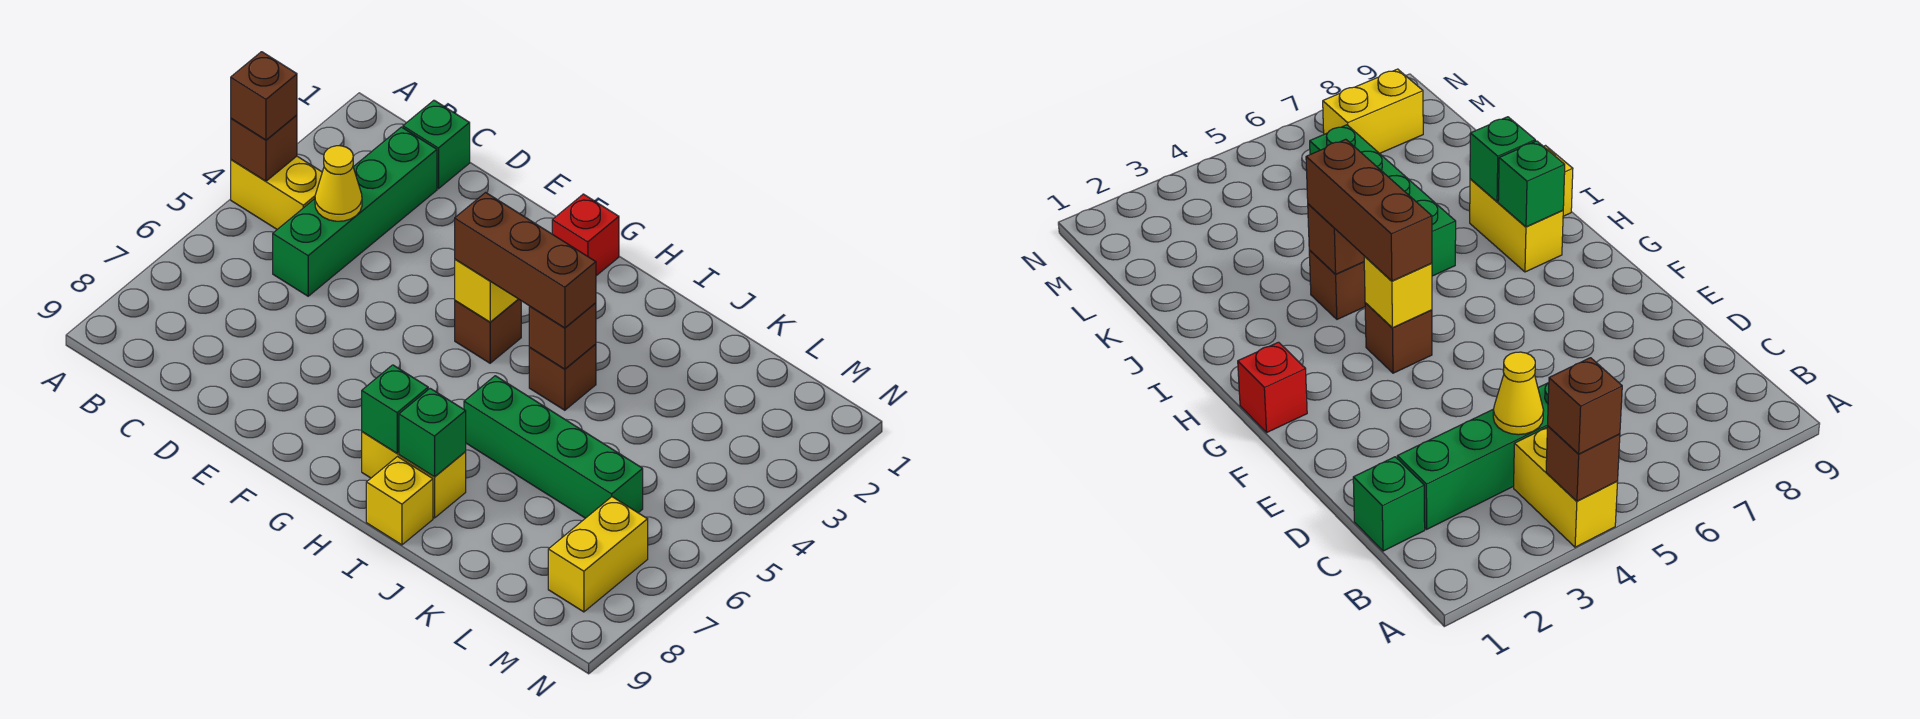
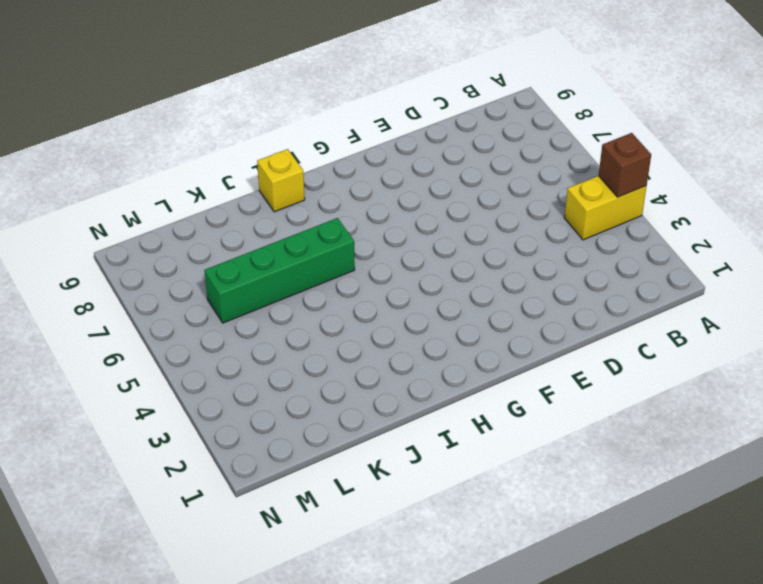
none -> green 1x1 brick [403,100,470,189]
none -> green 1x4 brick [273,127,437,296]
none -> red 1x1 brick [552,194,619,276]

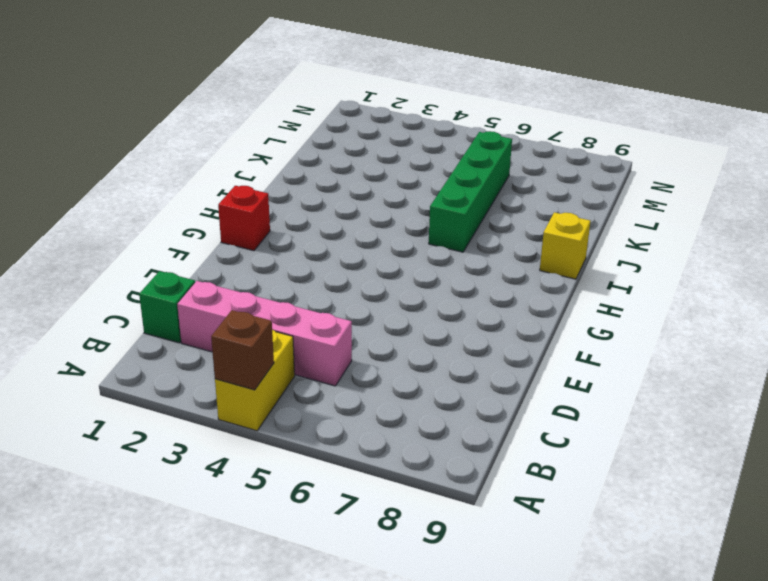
pink 1x4 brick [177,281,352,386] -> green 1x4 brick [273,127,437,296]
none -> brown 1x1 brick [455,299,521,363]
none -> yellow 1x2 brick [362,432,466,518]
none -> brown 1x1 brick [529,344,596,410]

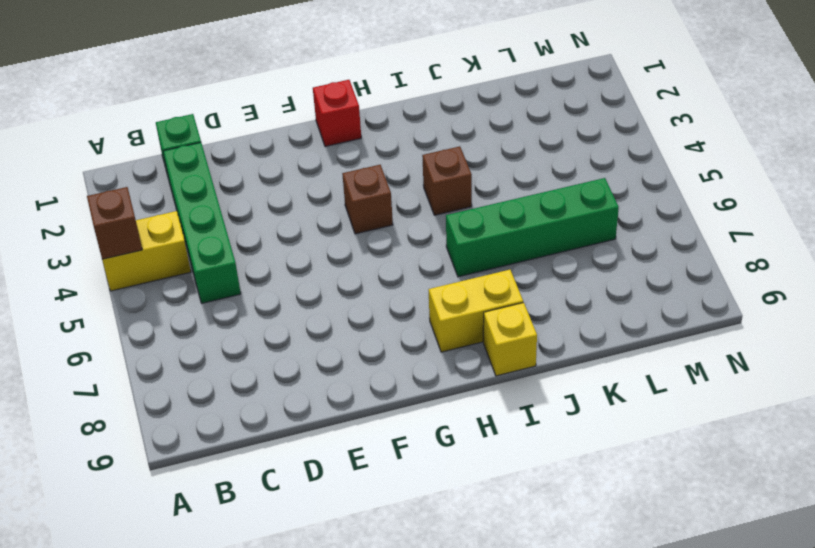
none -> yellow 1x2 brick [548,497,648,612]
none -> yellow 1x1 cone [315,146,362,221]
none -> yellow 1x1 brick [455,259,518,322]

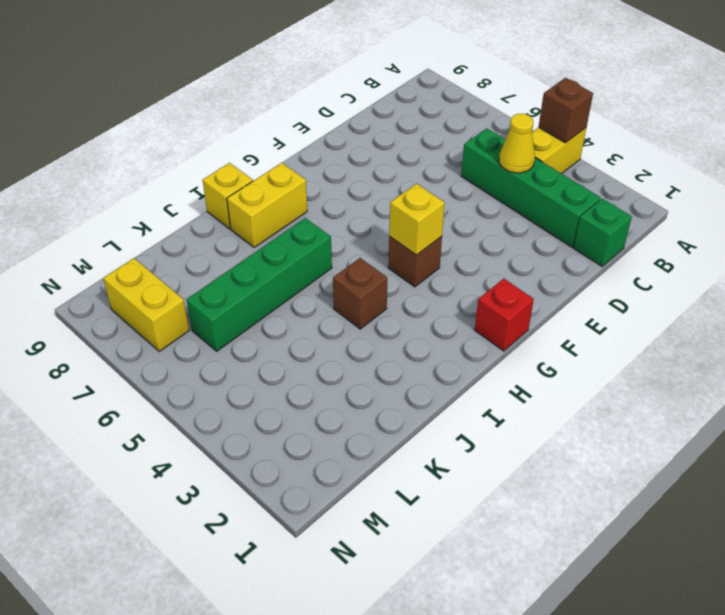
none -> green 1x1 brick [362,365,428,453]
none -> brown 1x1 brick [529,303,596,369]
none -> green 1x1 brick [399,389,466,477]

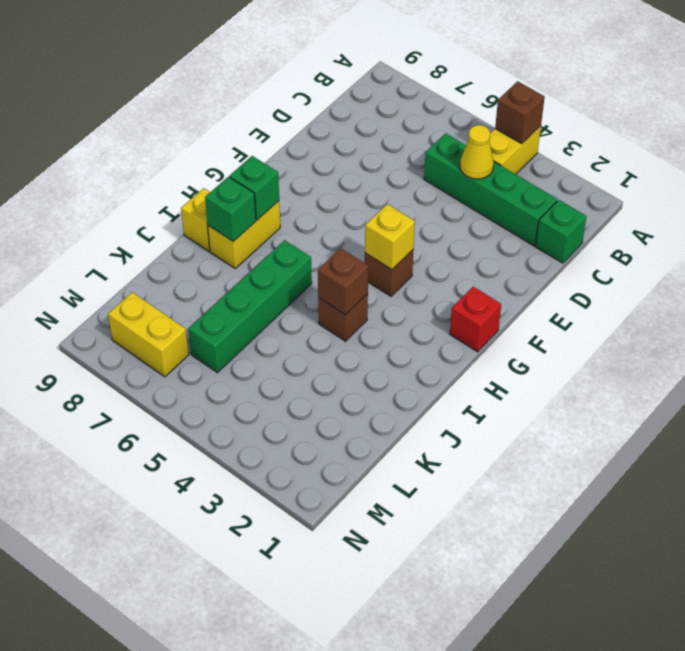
none -> brown 1x1 brick [231,52,297,140]
none -> brown 1x3 brick [455,193,596,328]

